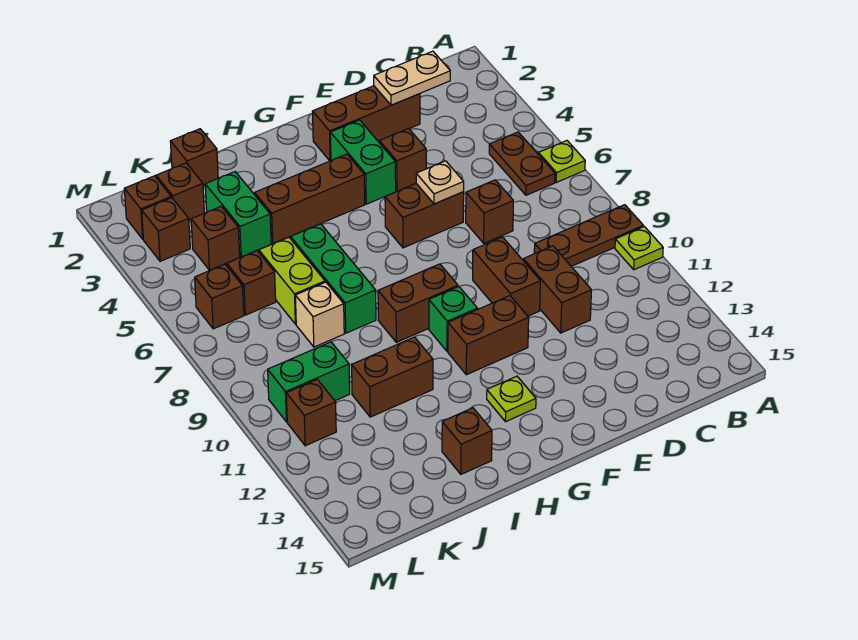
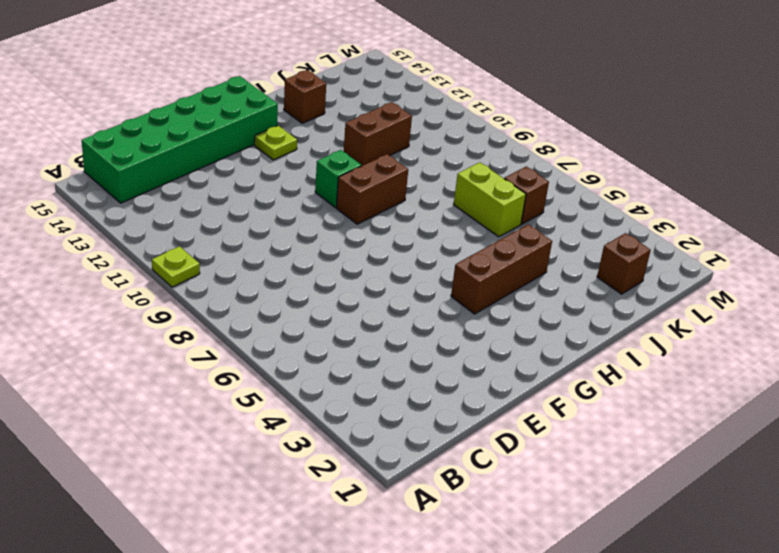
green 2x6 brick [82,76,278,203] -> none
none -> lime 1x1 plate [538,141,585,182]
none -> brown 1x3 plate [534,205,643,266]
none -> brown 1x2 plate [489,132,555,195]
none -> brown 1x3 brick [312,86,420,161]

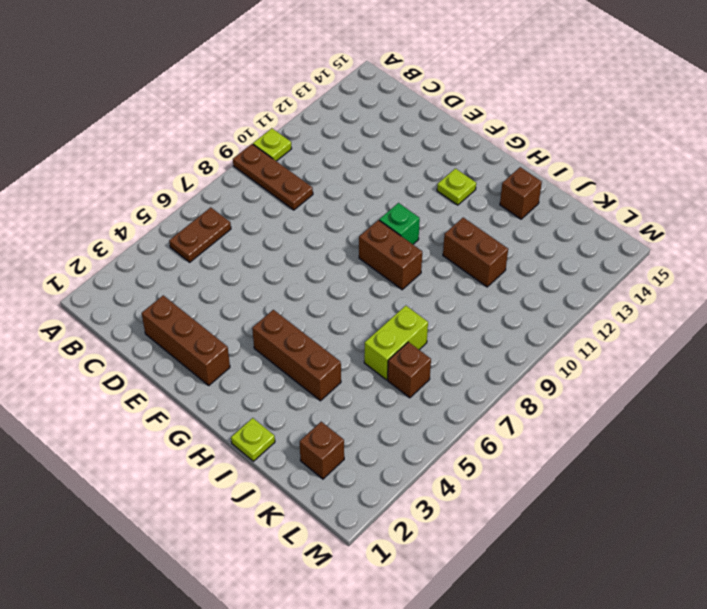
lime 1x1 plate [231,418,275,461] -> lime 1x1 plate moved to [538,141,585,182]
none -> brown 1x1 brick [466,180,513,243]
none -> brown 1x2 brick [523,246,591,333]
none -> brown 1x1 brick [379,129,426,191]
none -> brown 1x2 brick [385,184,464,248]

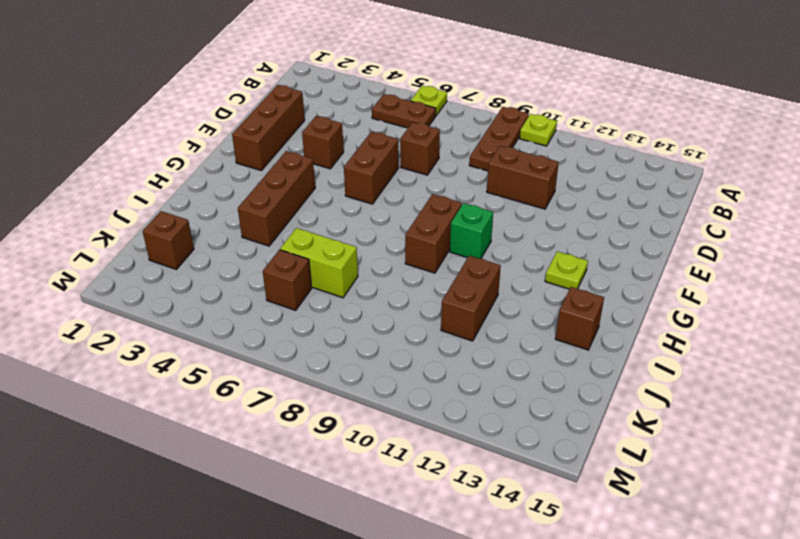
none -> brown 1x2 brick [473,237,540,316]
none -> green 1x2 brick [330,120,396,204]
none -> brown 1x2 brick [448,296,529,375]
none -> green 1x3 brick [290,224,376,333]

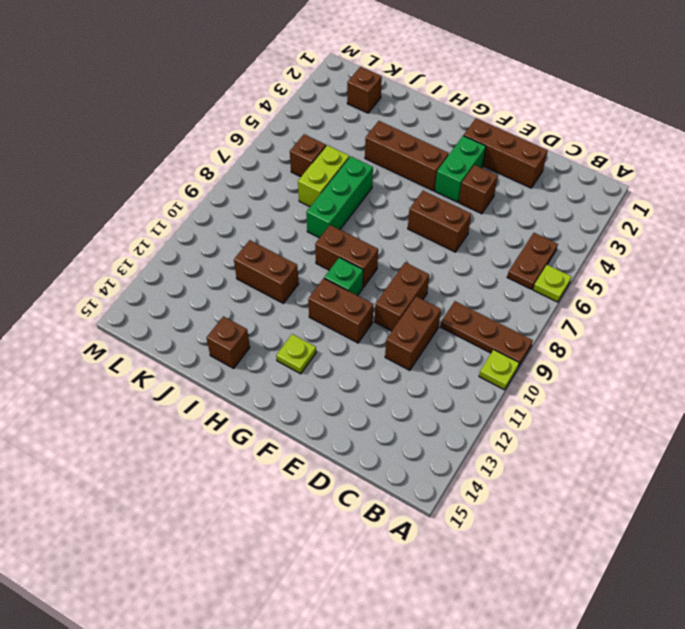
none -> brown 1x1 brick [466,180,513,243]
none -> brown 1x1 brick [170,129,218,185]
none -> green 1x2 brick [205,172,271,257]
none -> tan 1x1 brick [295,282,344,347]

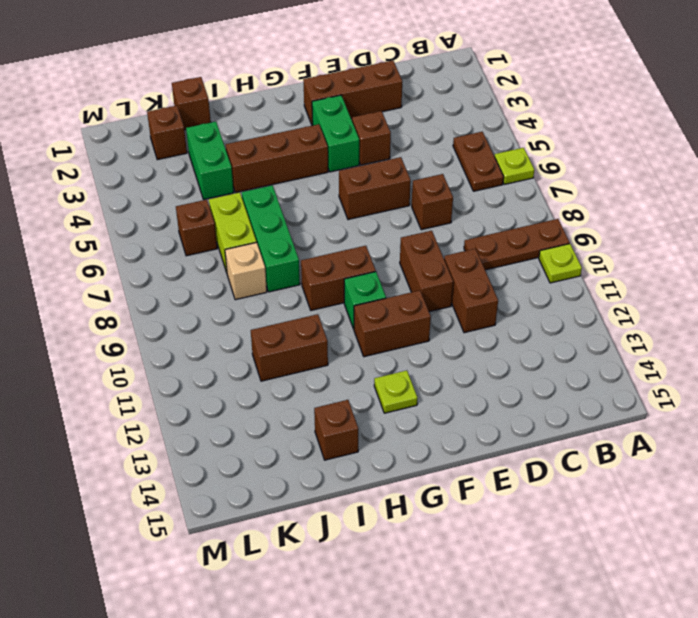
none -> brown 1x1 brick [191,206,240,270]
none -> green 1x2 brick [268,342,350,422]
none -> brown 1x1 brick [124,176,171,239]
none -> brown 1x1 brick [142,198,190,261]

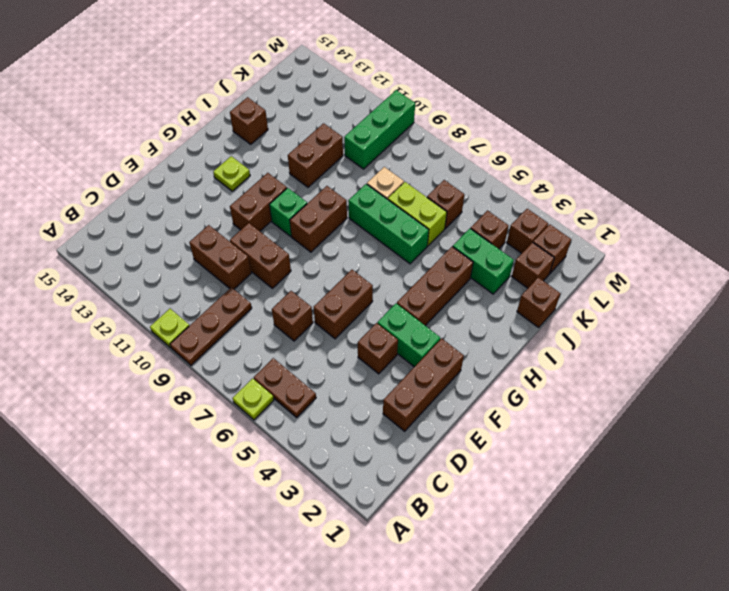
green 1x3 brick [344,90,415,169] -> green 1x2 brick [268,342,350,422]
none -> brown 1x1 brick [195,264,244,329]
none -> brown 1x1 brick [286,379,336,446]
none -> tan 1x2 plate [374,51,450,105]
none -> tan 1x1 plate [416,161,464,204]

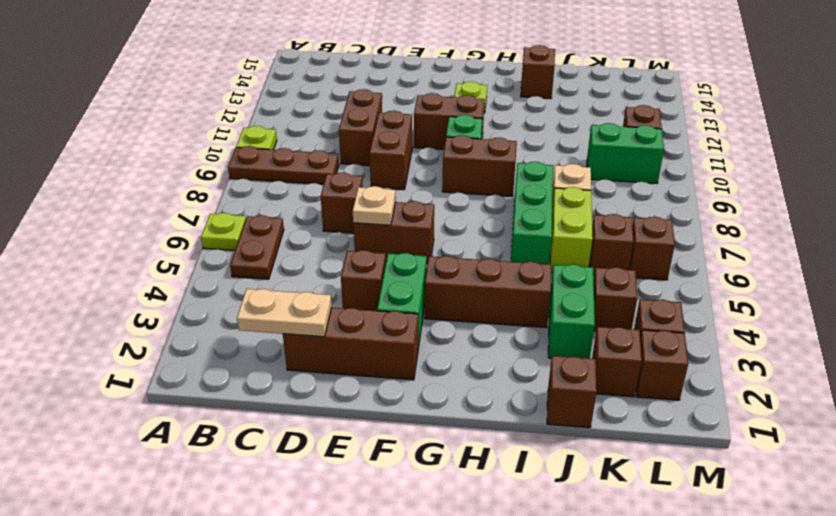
none -> brown 1x2 brick [352,337,433,417]

